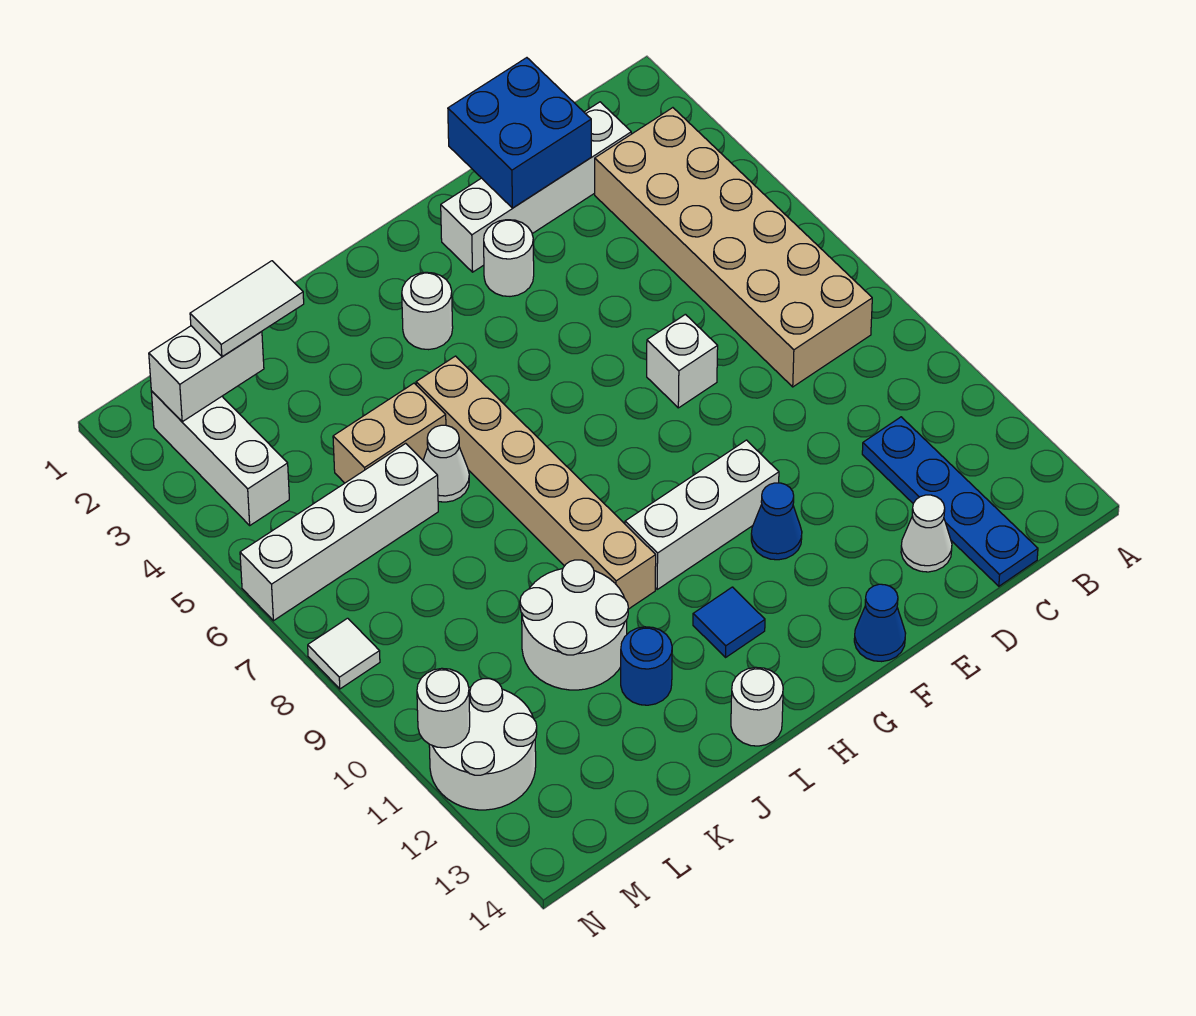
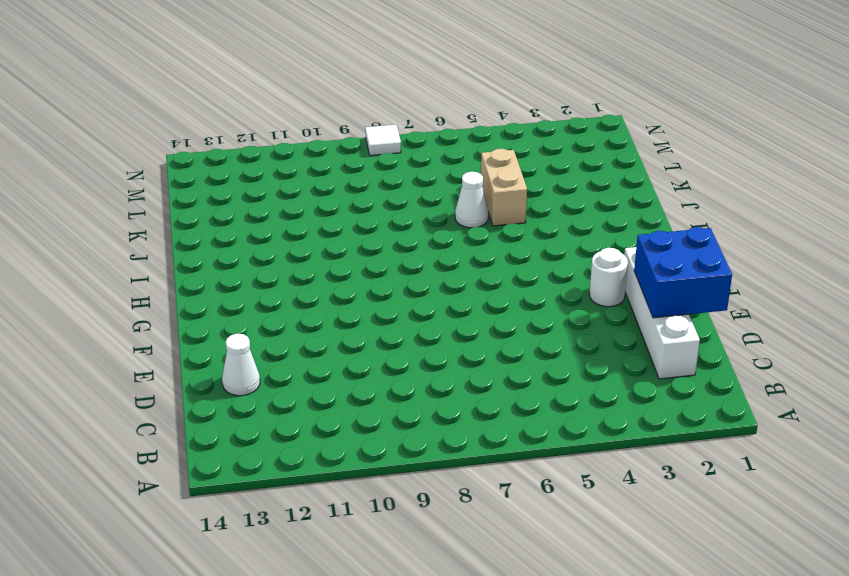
none -> tan 2x6 brick [595,108,872,387]
none -> blue 1x4 plate [862,417,1038,586]
none -> white 1x1 brick [647,314,718,408]

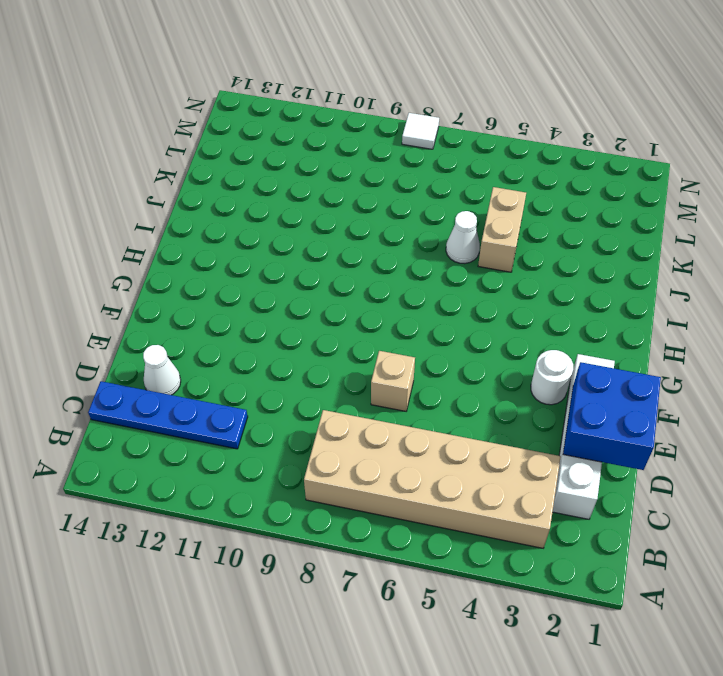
tan 1x1 brick [371,351,415,411] -> white 1x1 brick [647,314,718,408]
none -> white 1x3 brick [625,440,779,589]
none -> blue 1x1 cone [751,483,802,560]
none -> blue 1x1 cone [854,584,906,662]

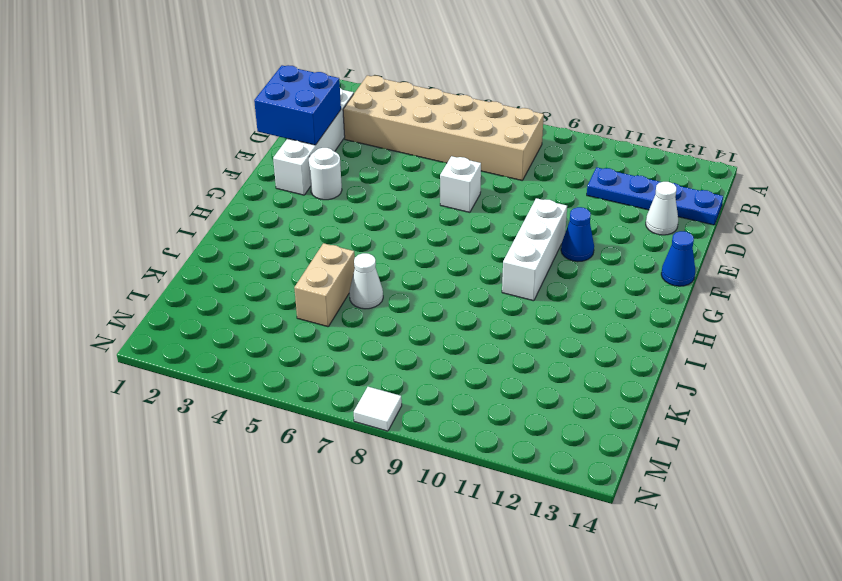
none -> white 1x1 round brick [402,272,453,350]
none -> blue 1x1 tile [693,587,765,657]
none -> tan 1x6 brick [416,356,656,609]

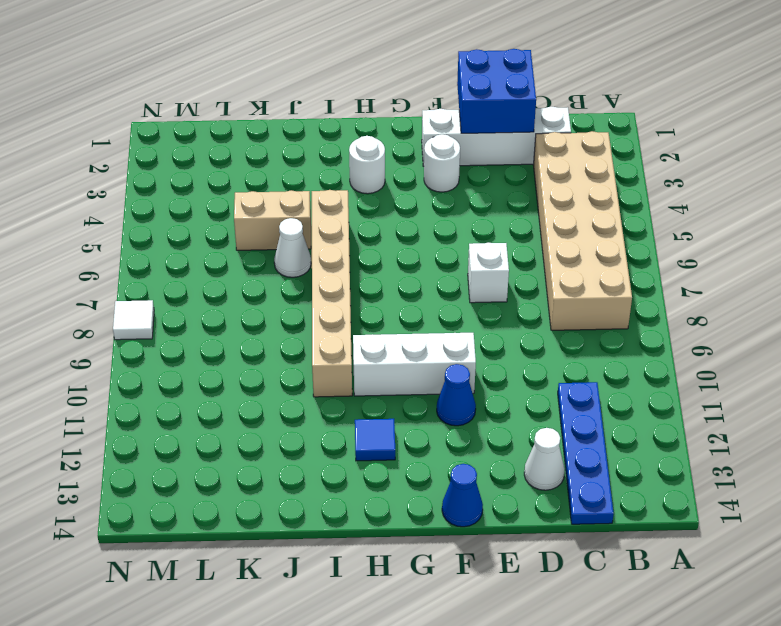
none -> white 1x1 round brick [731,667,783,746]
none -> white 2x2 round brick [520,560,628,690]
none -> blue 1x1 round brick [621,627,672,705]

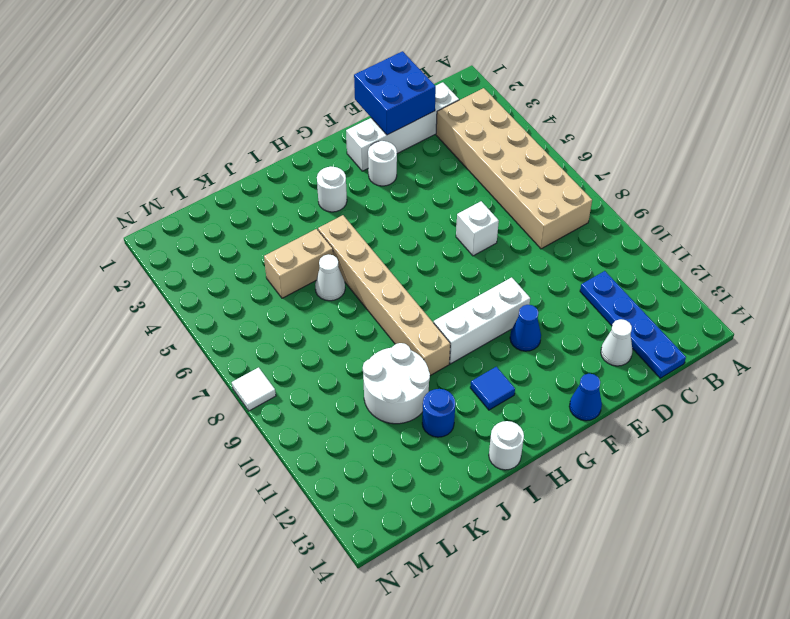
none -> white 1x4 brick [240,443,438,621]
none -> white 1x3 brick [151,391,289,525]
none -> white 2x2 round brick [429,679,537,810]

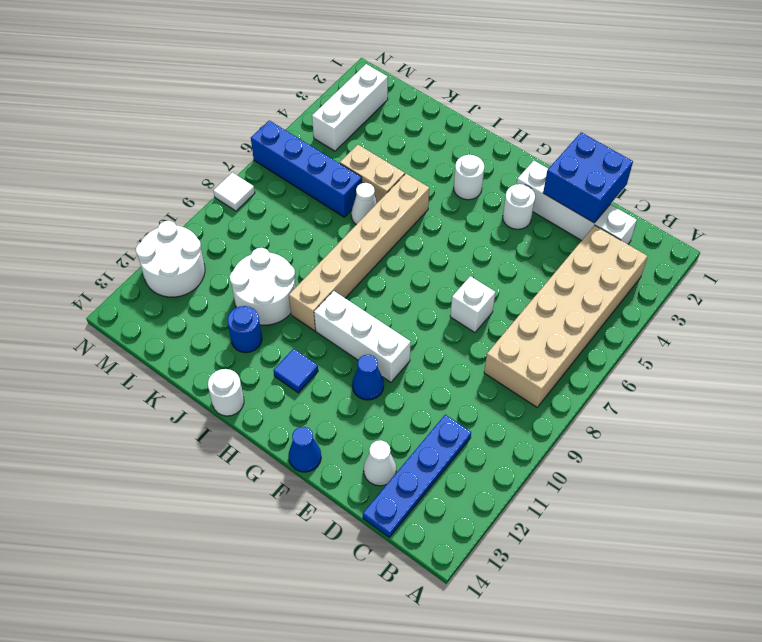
blue 1x4 brick [251,120,362,217] -> white 1x4 brick [240,443,438,621]
none -> white 1x2 brick [149,326,264,422]
none -> white 1x1 round brick [417,668,470,748]
none -> white 1x2 tile [190,261,304,357]

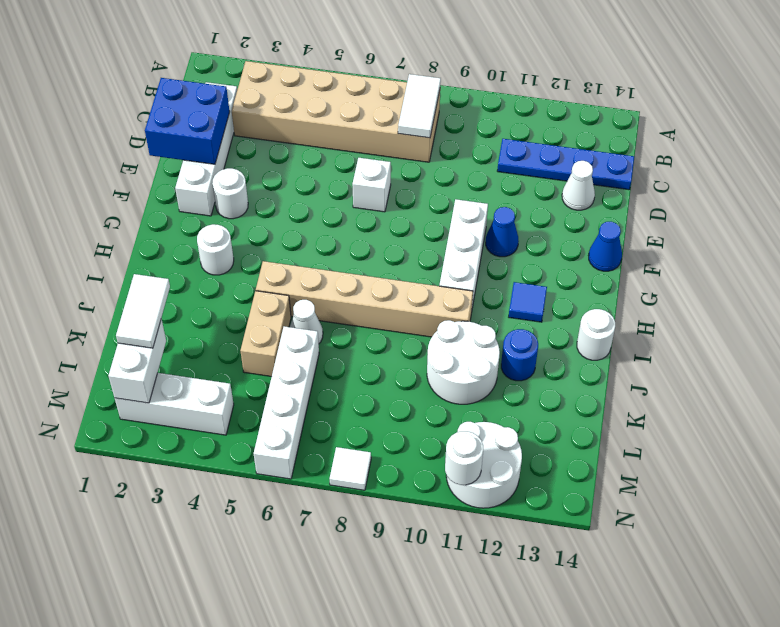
white 1x2 tile [398,74,441,138] -> none

